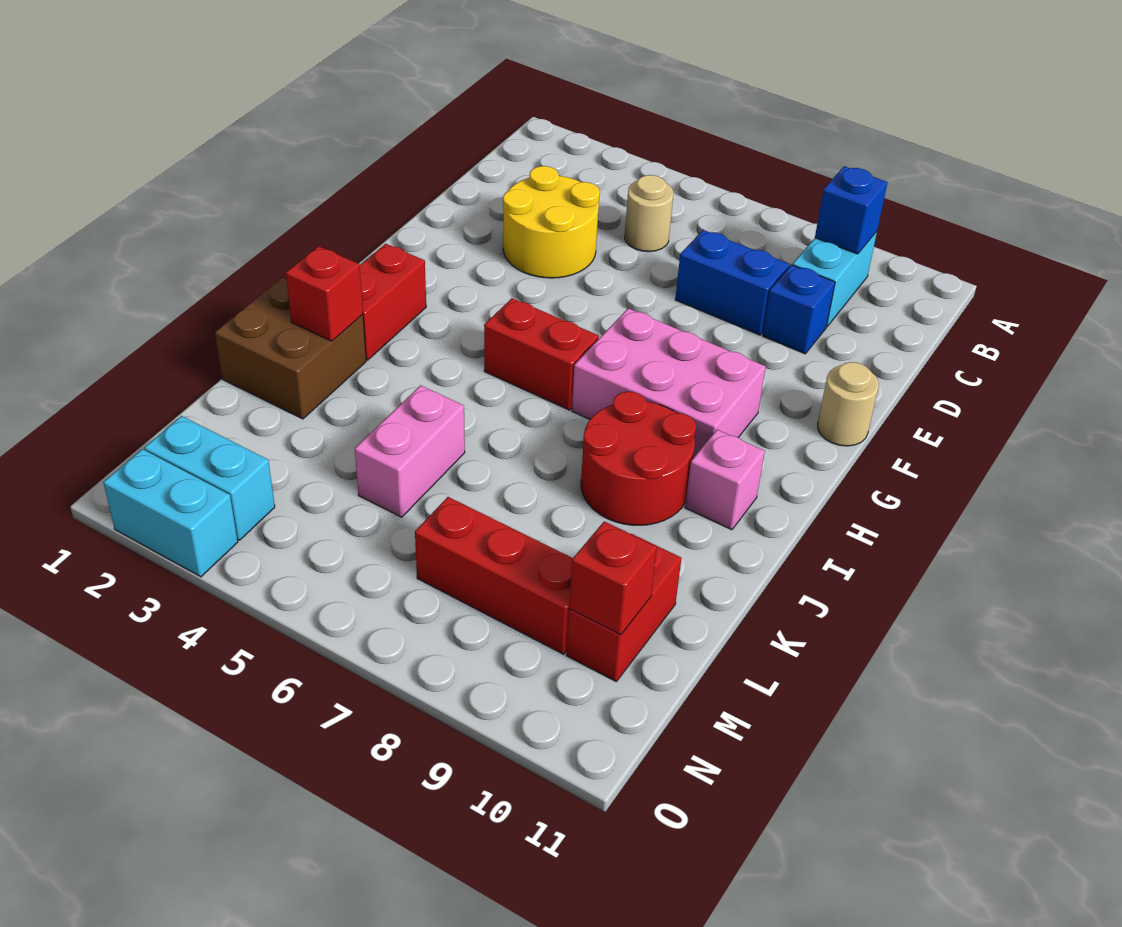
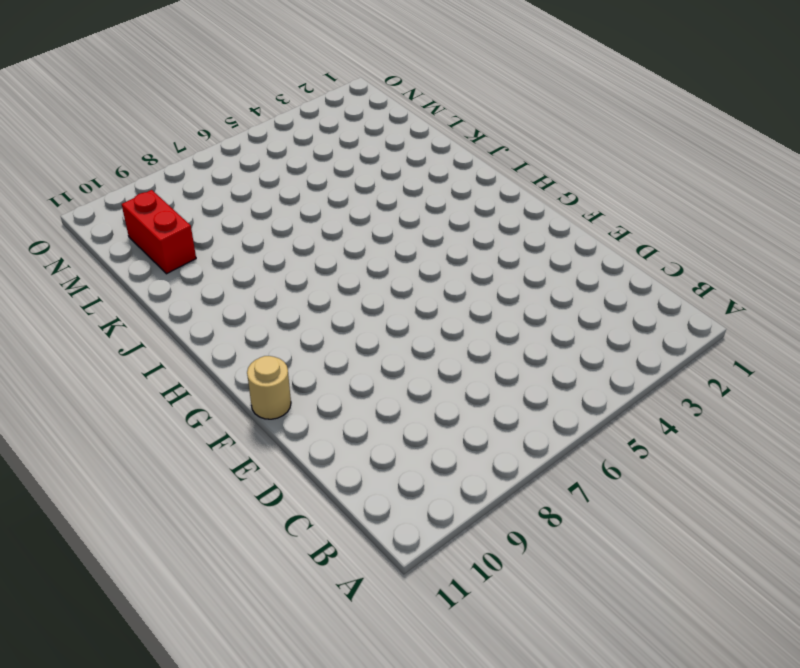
none -> cyan 1x2 brick [793,232,877,326]
none -> tan 1x1 round brick [625,175,673,252]
none -> yellow 2x2 round brick [503,166,600,278]

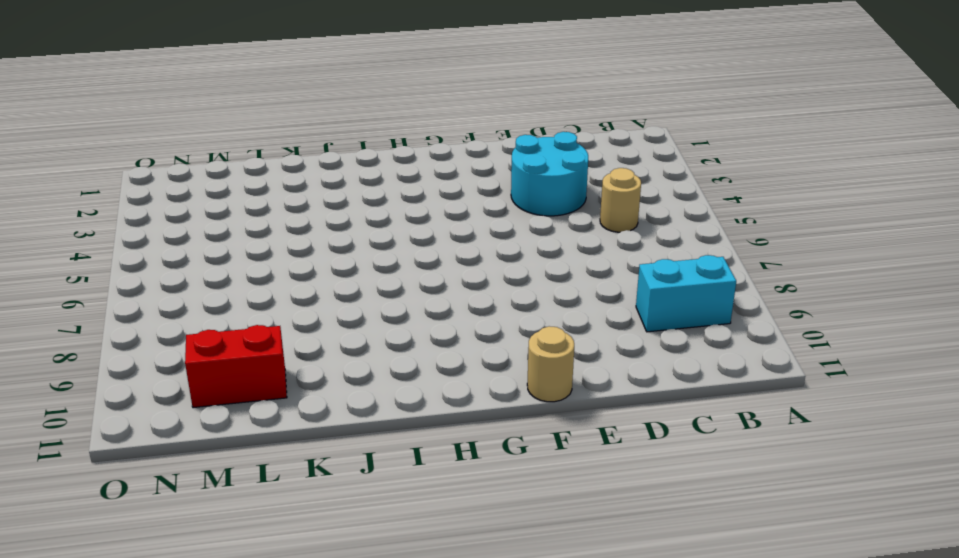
cyan 2x2 round brick [511,132,588,216] -> yellow 2x2 round brick [503,166,600,278]
none -> blue 1x2 brick [675,230,789,335]
none -> blue 1x1 brick [763,265,835,354]
none -> pink 2x3 brick [572,308,766,458]

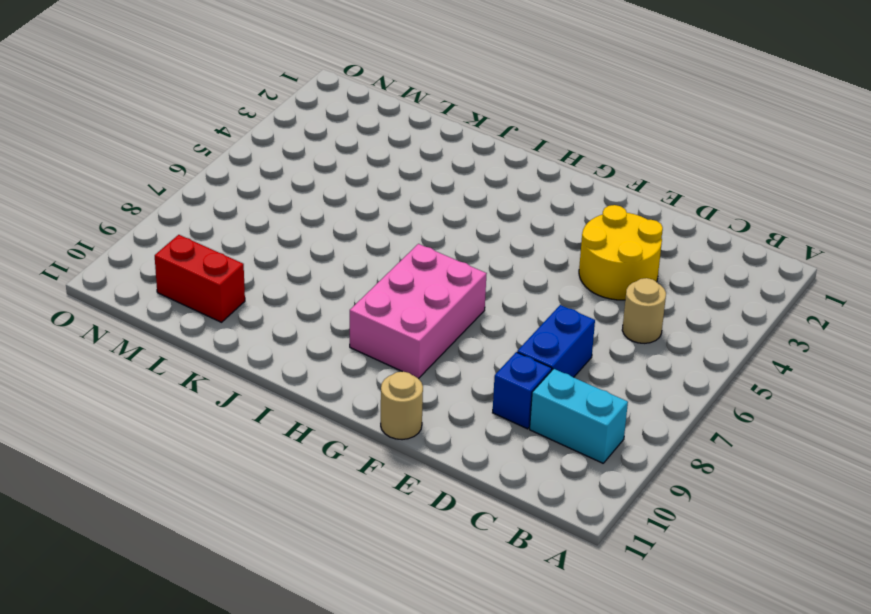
none -> red 1x2 brick [360,244,426,360]
none -> red 1x2 brick [484,298,599,410]
none -> red 2x2 round brick [581,392,696,525]

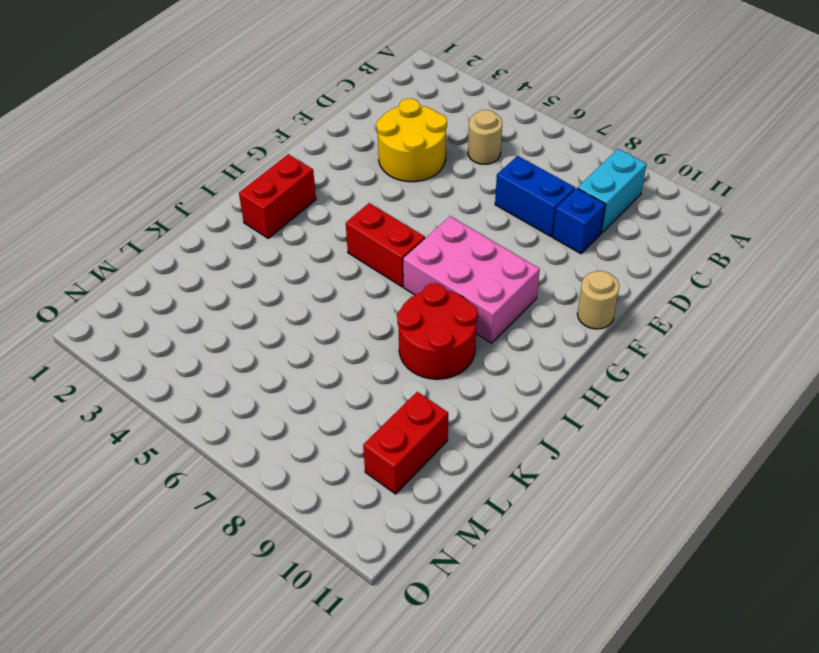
none -> pink 1x1 brick [685,430,765,530]
none -> brown 2x2 brick [215,278,366,419]
none -> pink 1x2 brick [355,385,465,517]

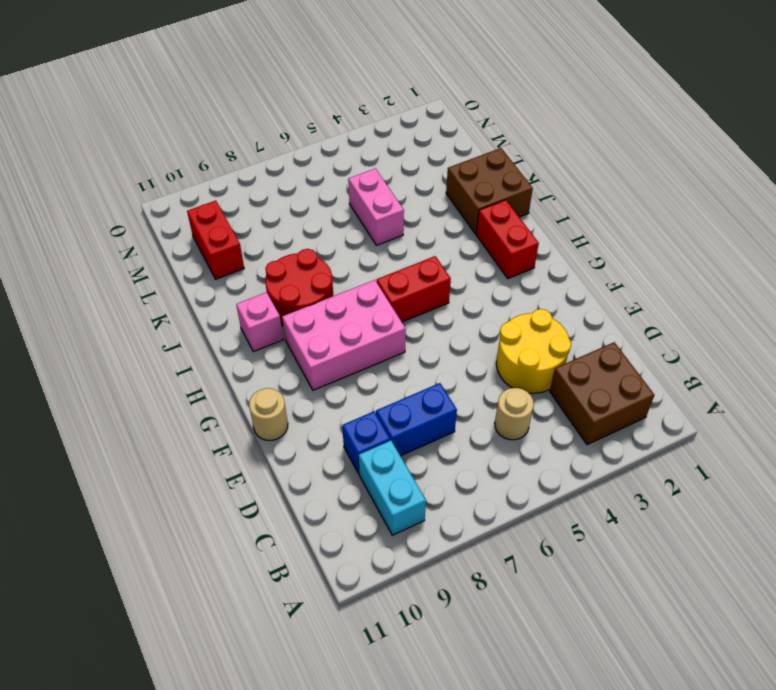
brown 2x2 brick [550,342,654,445] -> none
none -> red 1x3 brick [415,497,573,654]
none -> cyan 1x2 brick [144,416,275,540]
none -> cyan 1x2 brick [103,449,238,577]

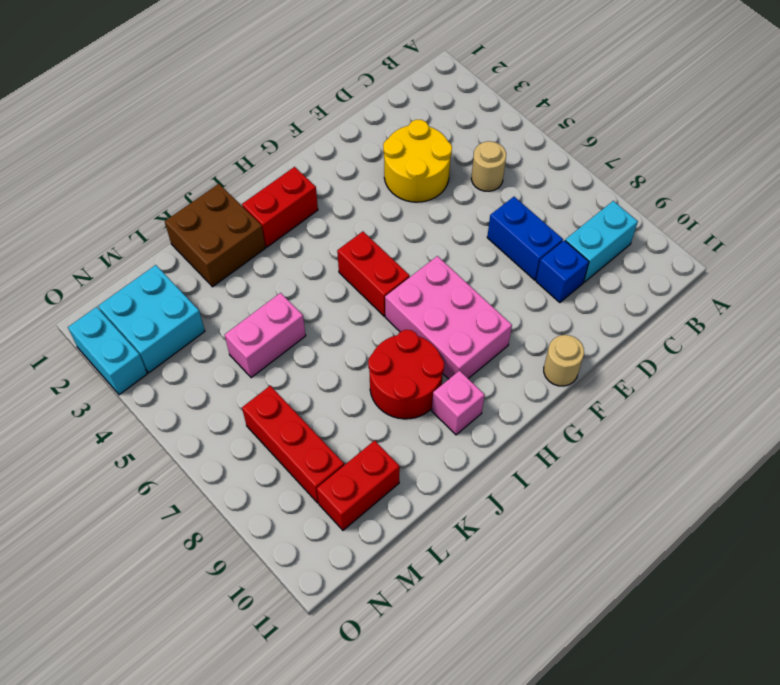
cyan 2x2 brick [98,265,205,373] -> cyan 1x2 brick [144,416,275,540]
none -> blue 1x1 brick [815,166,888,254]
none -> red 1x1 brick [286,246,363,341]
none -> red 1x1 brick [569,521,657,635]

